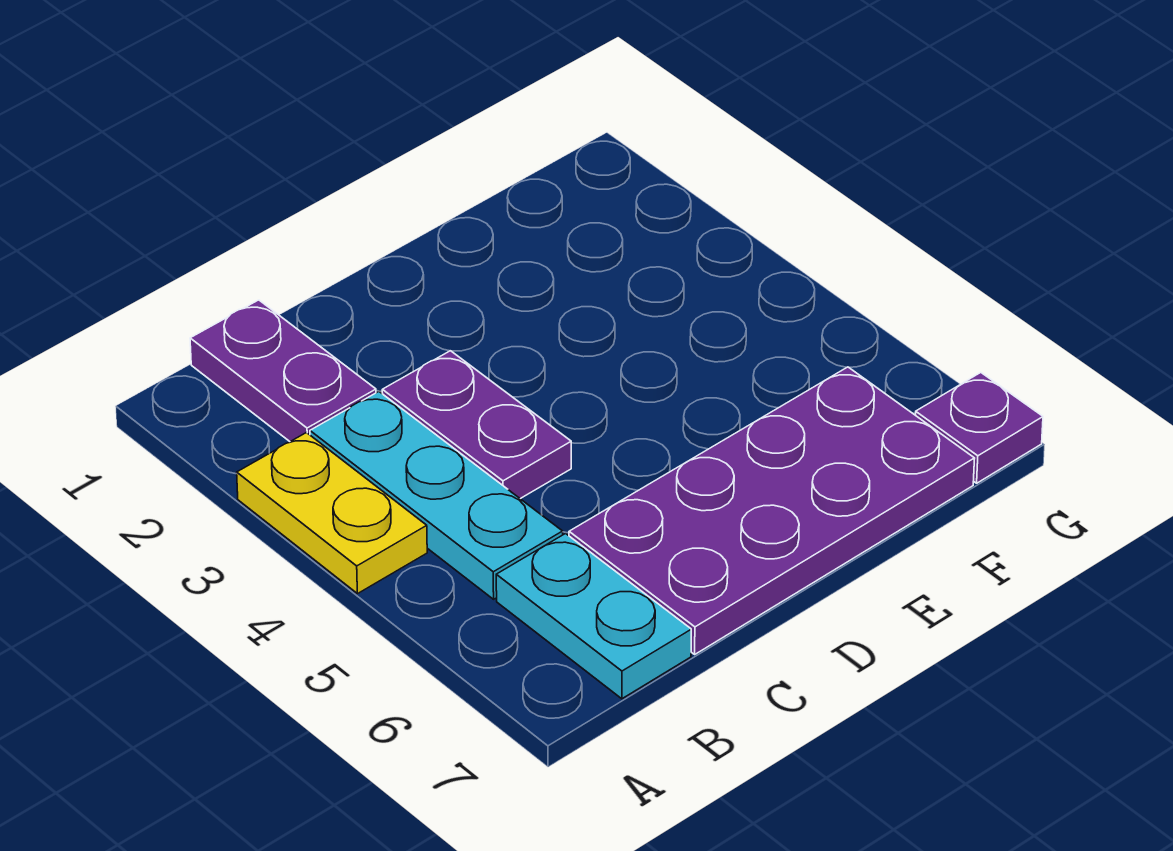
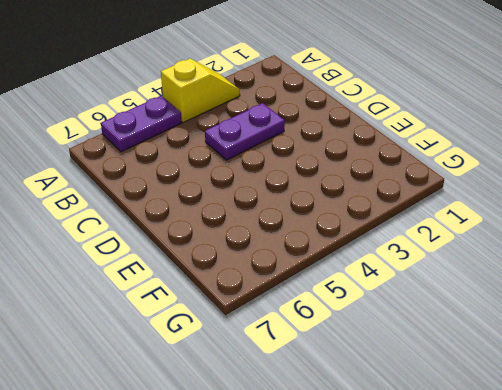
yellow 1x2 slope [161,59,240,123] -> yellow 1x2 plate [237,433,427,594]
purple 1x2 plate [101,96,182,152] -> purple 1x2 plate moved to [190,300,376,442]
none -> cyan 1x3 plate [310,392,563,599]
none -> cyan 1x2 plate [496,534,691,699]

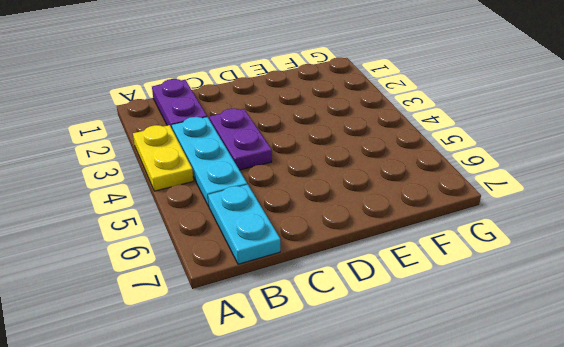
none -> purple 2x4 plate [569,367,975,654]
none -> purple 1x1 plate [916,373,1043,483]

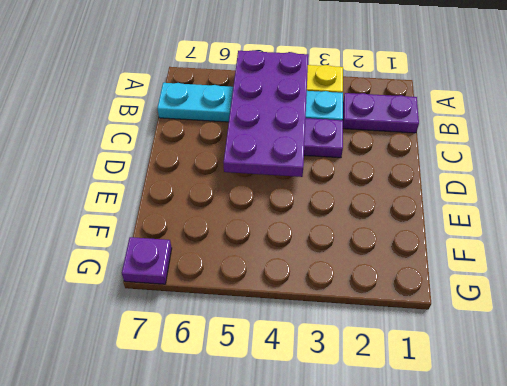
purple 2x4 plate [223,50,308,177] -> purple 2x4 plate moved to [569,367,975,654]

